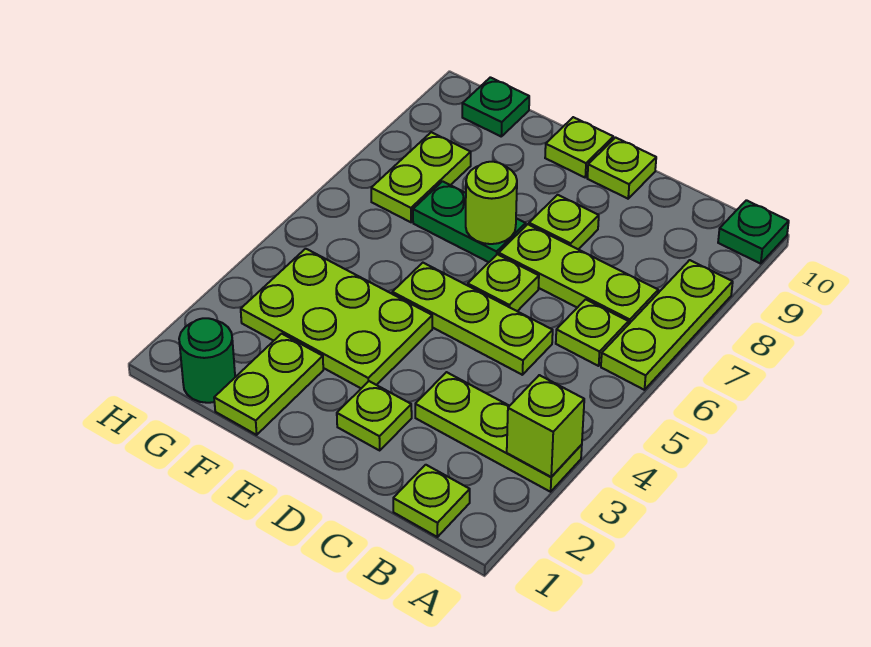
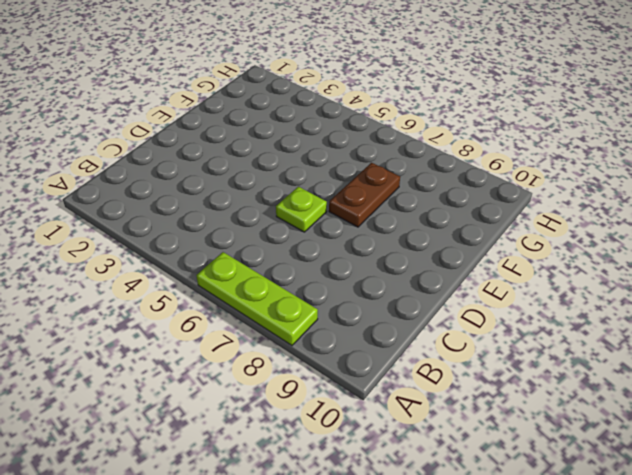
brown 1x2 plate [329,163,400,227] -> green 1x2 plate [413,181,526,262]
none -> lime 1x3 plate [415,372,582,492]
none -> green 1x1 plate [718,200,789,264]
none -> lime 1x1 plate [393,465,470,537]

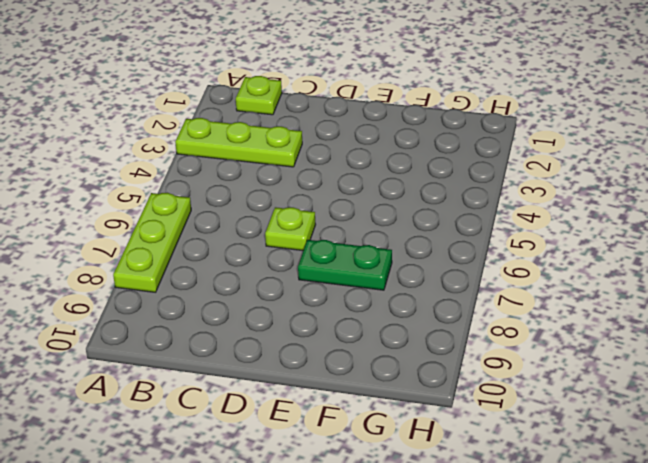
none -> green 1x1 plate [718,200,789,264]
none -> lime 1x1 plate [556,299,628,366]
none -> lime 1x3 plate [499,224,658,325]

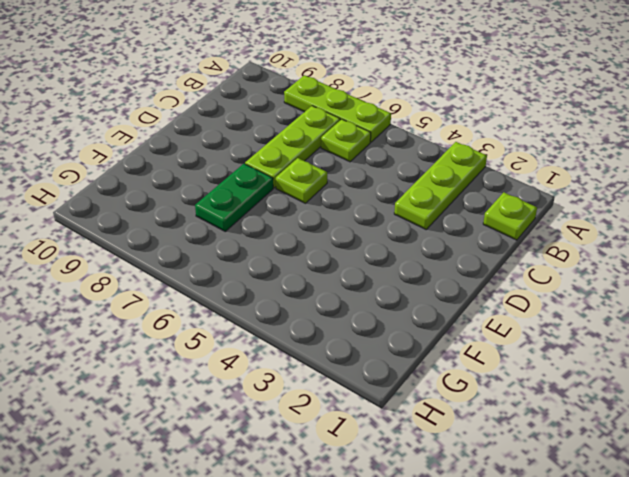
none -> green 1x1 plate [718,200,789,264]
none -> lime 1x3 plate [392,263,553,375]
none -> lime 1x1 plate [337,381,412,450]

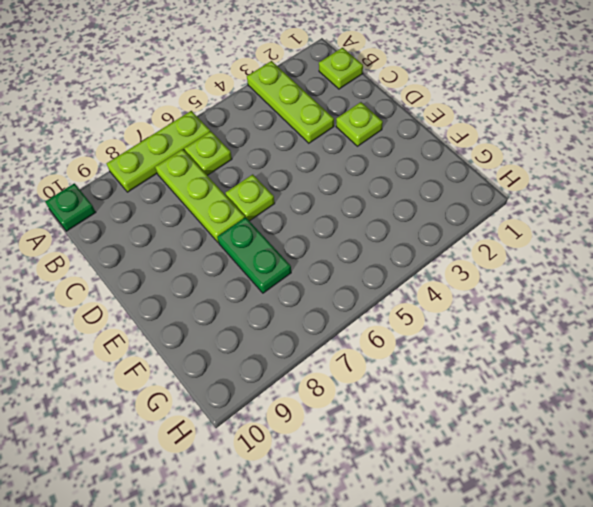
none -> lime 1x3 plate [392,263,553,375]
none -> lime 1x1 plate [529,195,599,249]
none -> lime 1x1 plate [587,138,656,199]

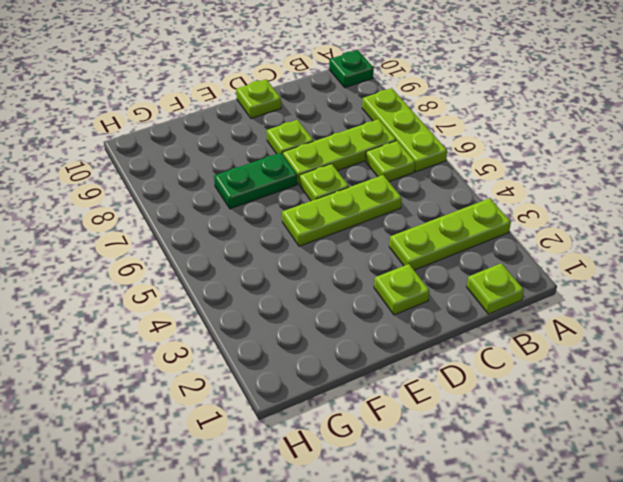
none -> lime 2x3 plate [241,249,432,388]
none -> lime 1x1 plate [545,117,613,177]
none -> lime 1x2 plate [214,334,323,435]

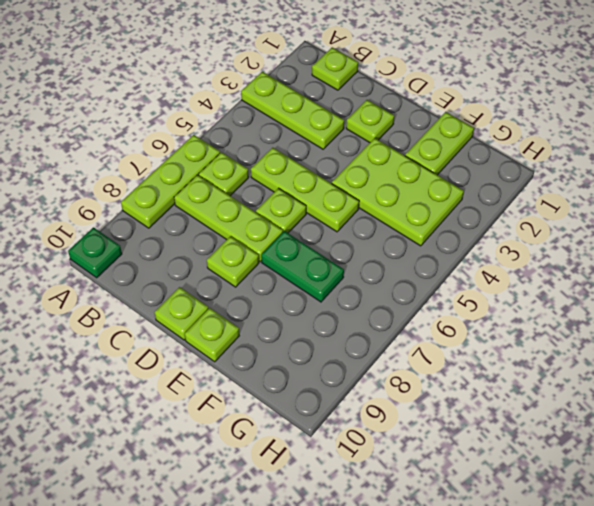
none -> green 1x1 round brick [179,318,235,403]
none -> lime 1x2 plate [371,132,471,222]
none -> green 1x1 plate [462,77,529,136]

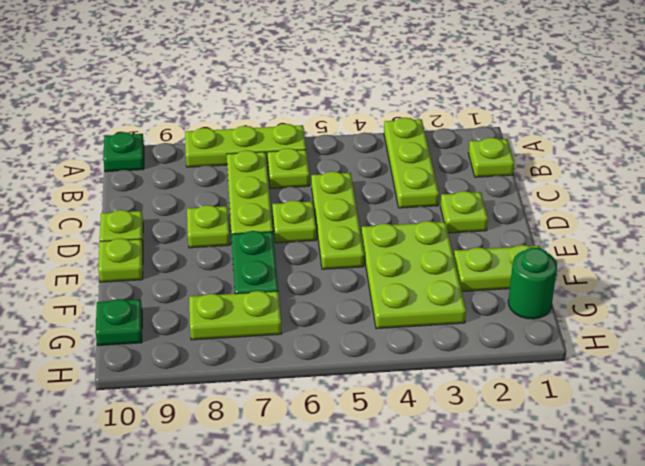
none -> lime 1x1 brick [507,375,584,477]
none -> lime 1x1 round brick [466,162,517,244]

